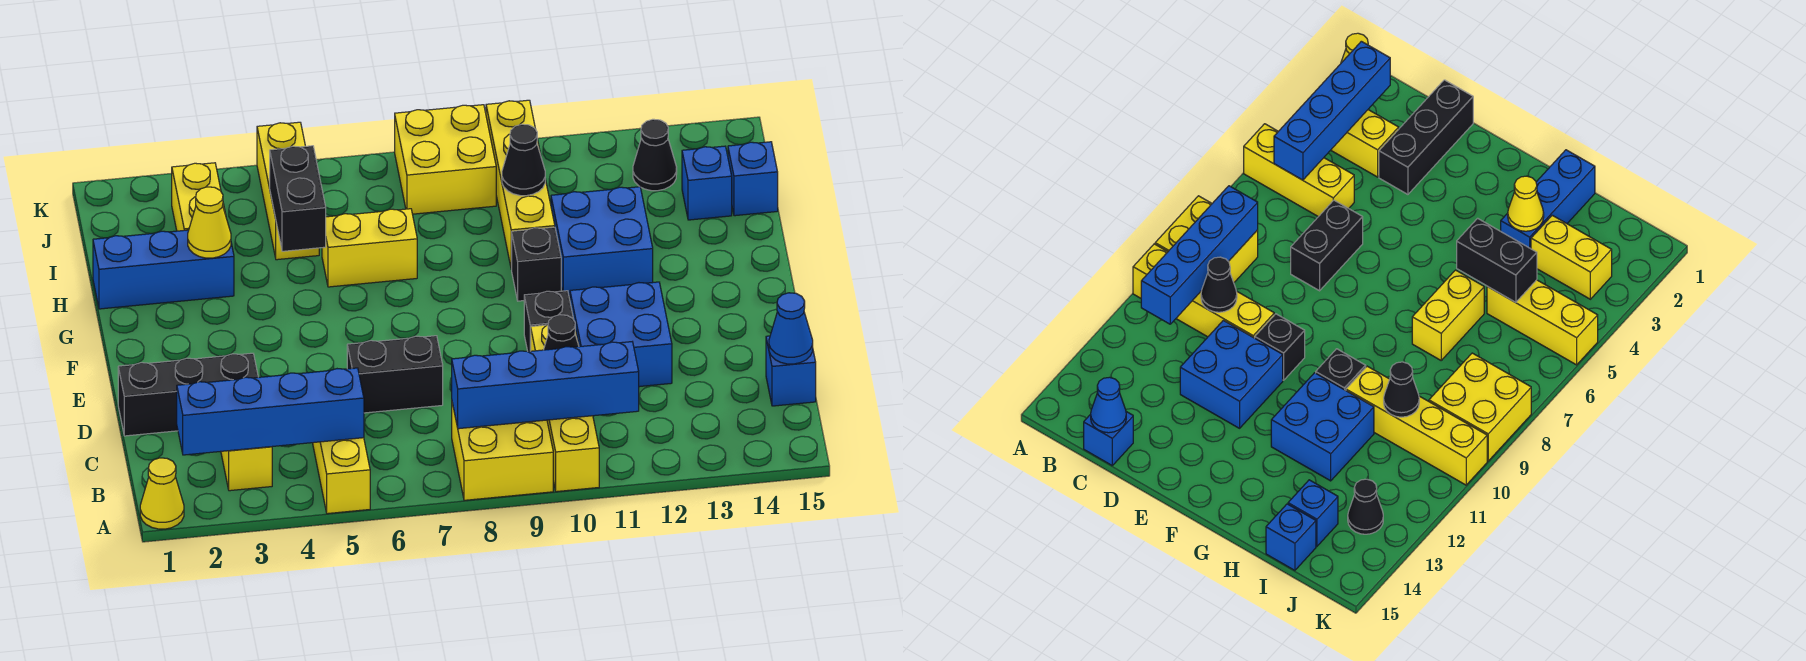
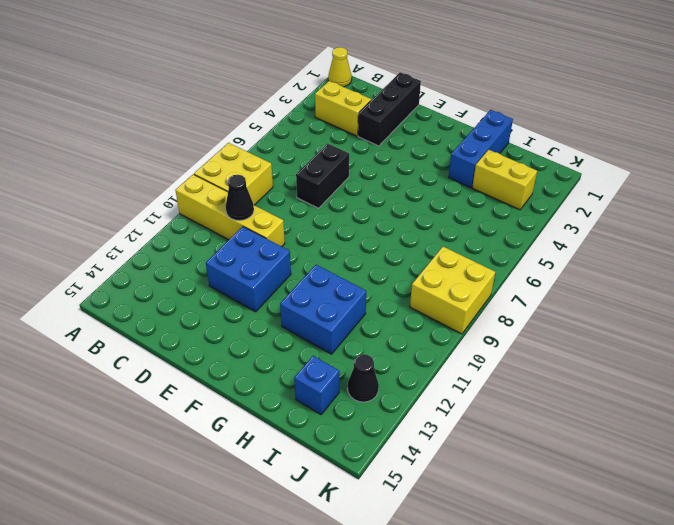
none -> yellow 1x3 brick [313,438,370,514]
none -> blue 1x1 brick [766,336,816,406]
none -> black 1x1 brick [524,291,573,351]

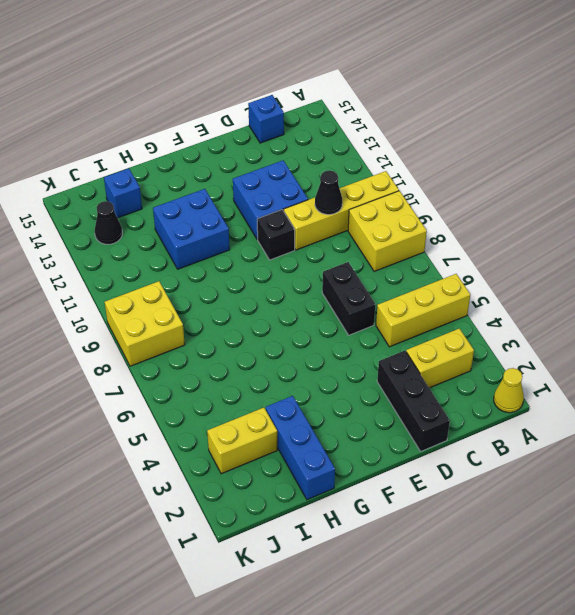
none -> black 1x1 brick [512,227,561,301]
none -> yellow 1x2 brick [322,209,417,287]
none -> yellow 1x4 brick [486,100,555,269]

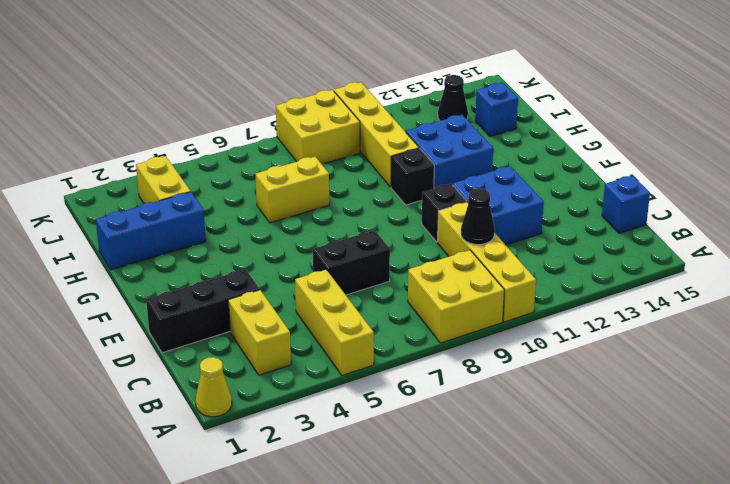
none -> yellow 1x3 brick [257,122,319,260]
none -> blue 1x1 brick [728,142,778,216]
none -> blue 1x4 brick [177,368,364,455]

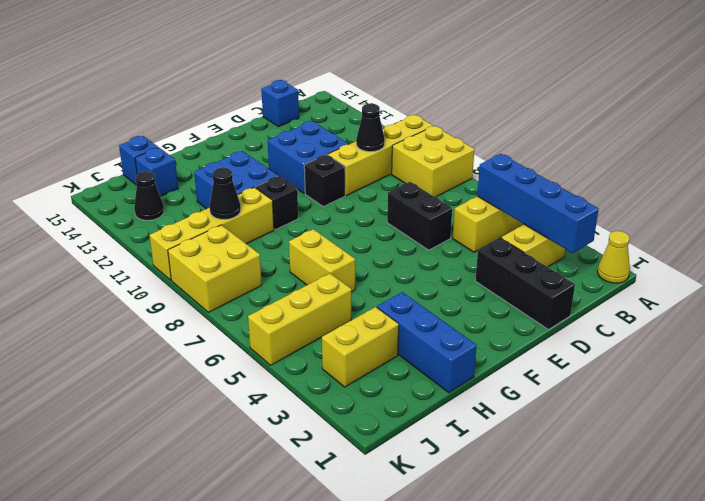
none -> blue 1x4 brick [452,342,639,429]
none -> blue 1x1 cone [769,293,813,364]
none -> yellow 1x1 cone [188,187,231,258]

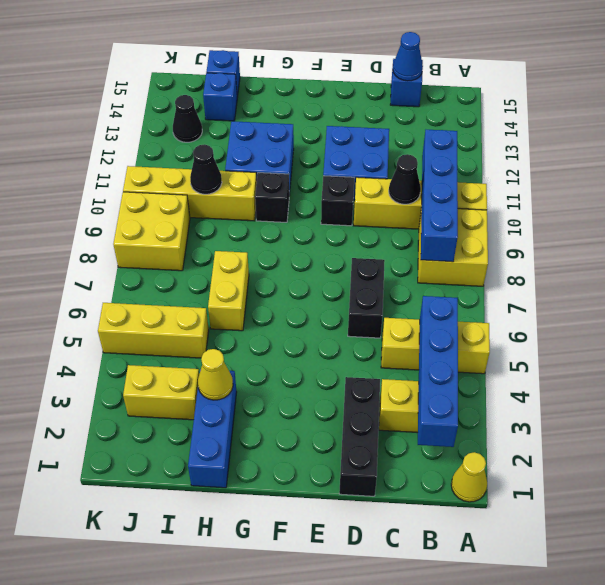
none -> black 1x2 brick [270,146,326,251]

